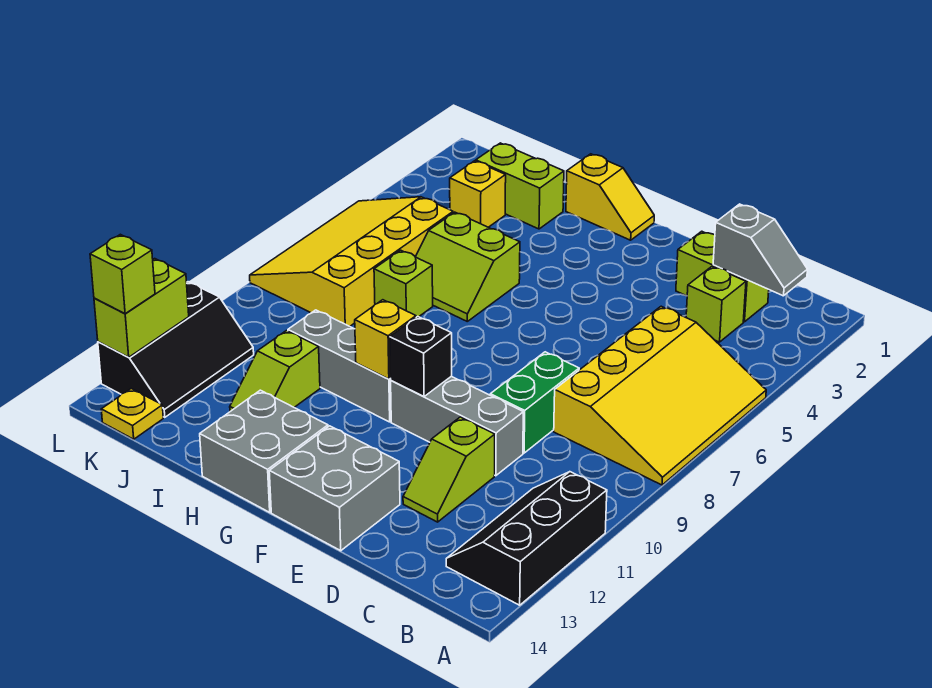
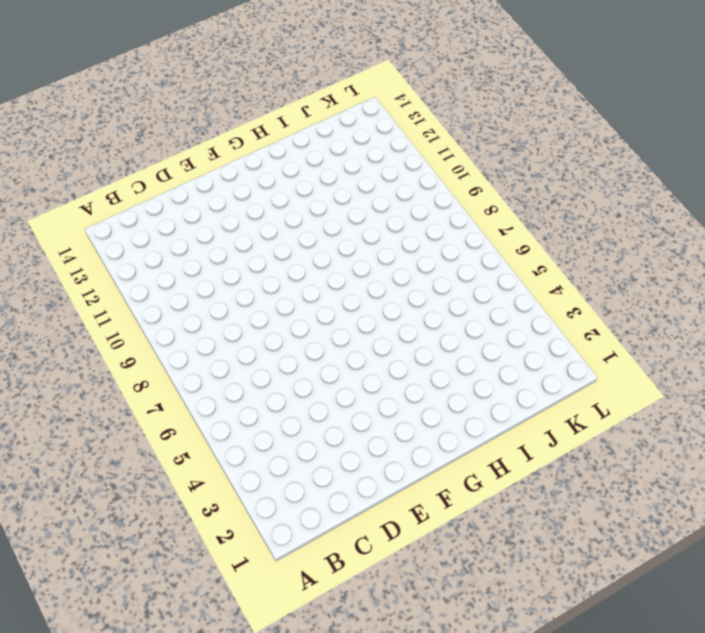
none -> yellow 3x4 slope [554,306,766,485]
none -> black 2x3 slope [446,472,607,605]
none -> lime 1x2 brick [676,231,769,322]

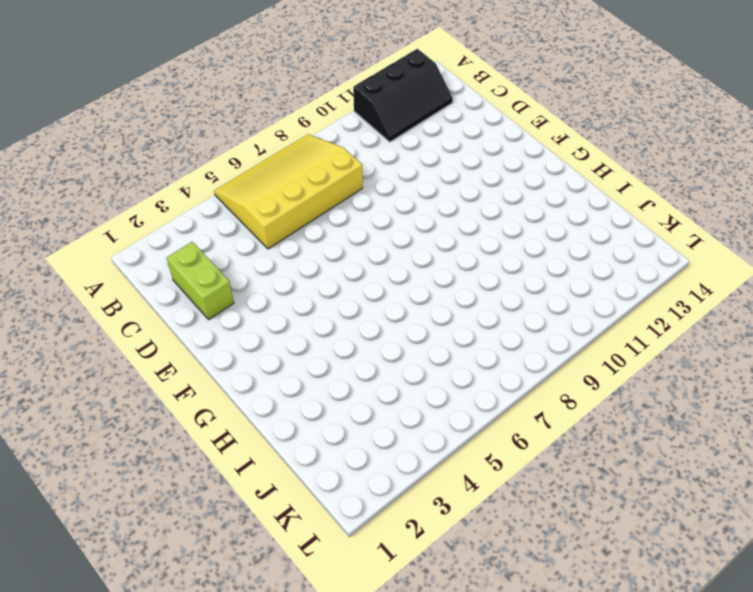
none -> lime 1x1 brick [686,266,746,342]
none -> green 1x2 brick [490,352,579,453]
none -> grey 1x3 brick [391,376,523,476]

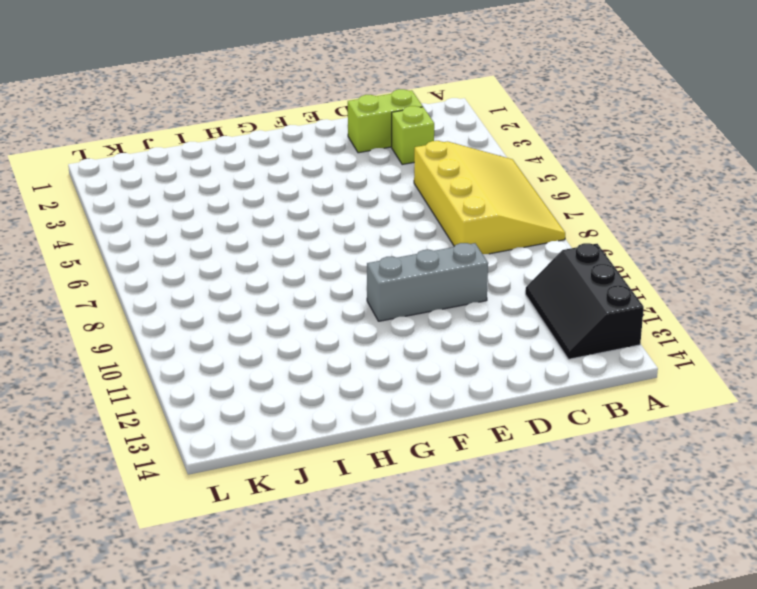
none -> green 1x2 brick [490,352,579,453]
none -> lime 1x2 slope [403,417,495,522]
none -> grey 2x2 brick [269,426,400,551]

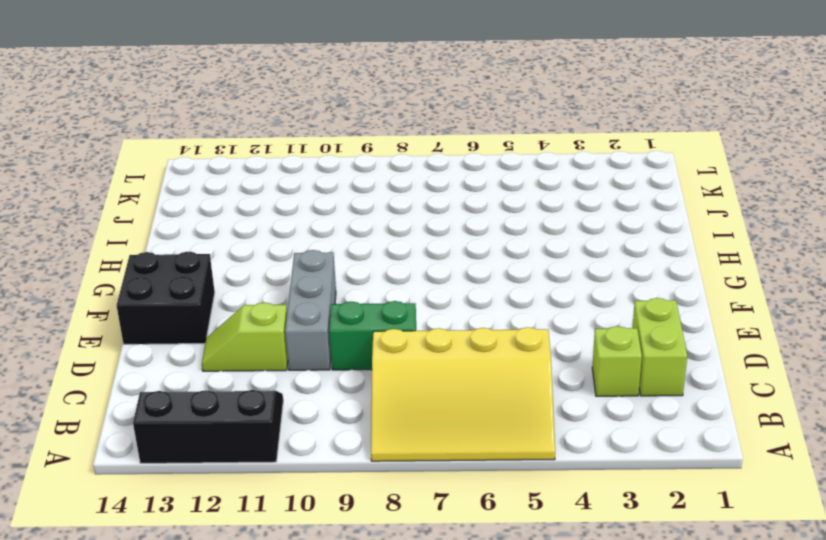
black 2x2 brick [117,252,215,344] -> grey 2x2 brick [269,426,400,551]
none -> yellow 1x2 slope [566,154,654,240]
none -> grey 1x3 brick [288,310,391,422]
none -> grey 2x2 brick [200,390,328,512]

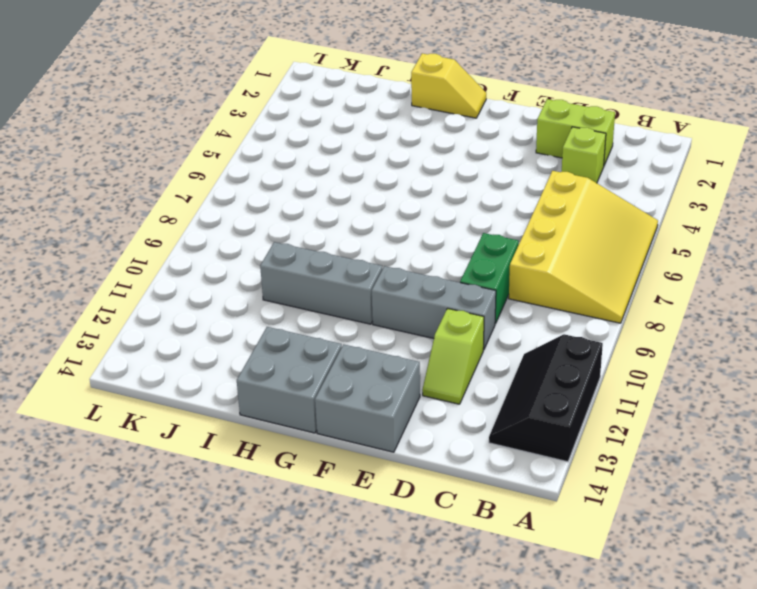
none -> lime 2x2 slope [416,212,520,321]
none -> lime 1x2 brick [476,143,564,229]
none -> lime 1x1 brick [374,250,433,317]

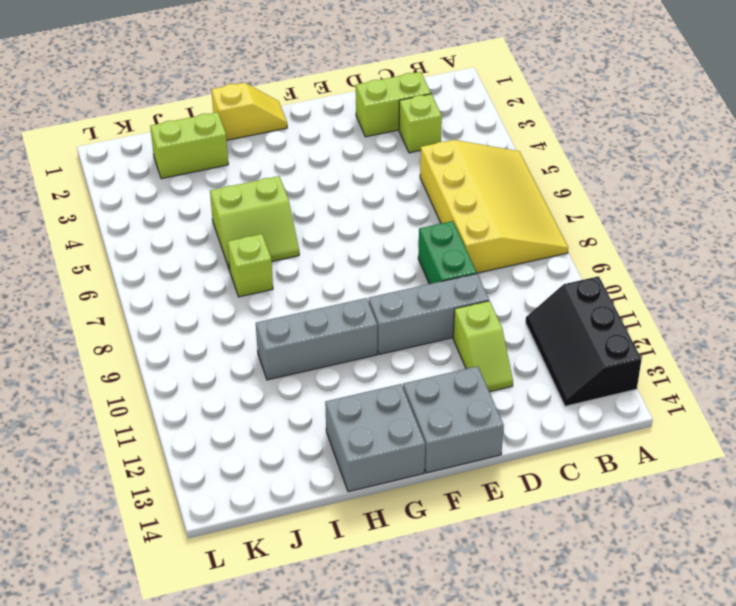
none -> lime 1x2 slope [230,331,320,411]
none -> yellow 1x1 brick [450,161,506,227]
none -> yellow 3x4 slope [250,197,453,326]

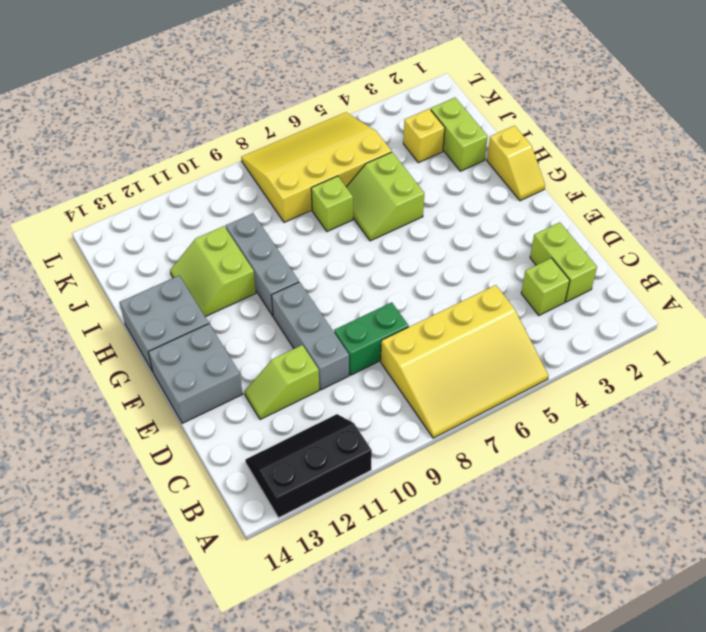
lime 2x2 slope [170,226,256,317] -> lime 1x2 slope [230,331,320,411]
none -> black 2x3 slope [98,282,254,417]
none -> yellow 1x1 plate [101,389,163,439]
none -> grey 1x2 slope [713,204,807,296]

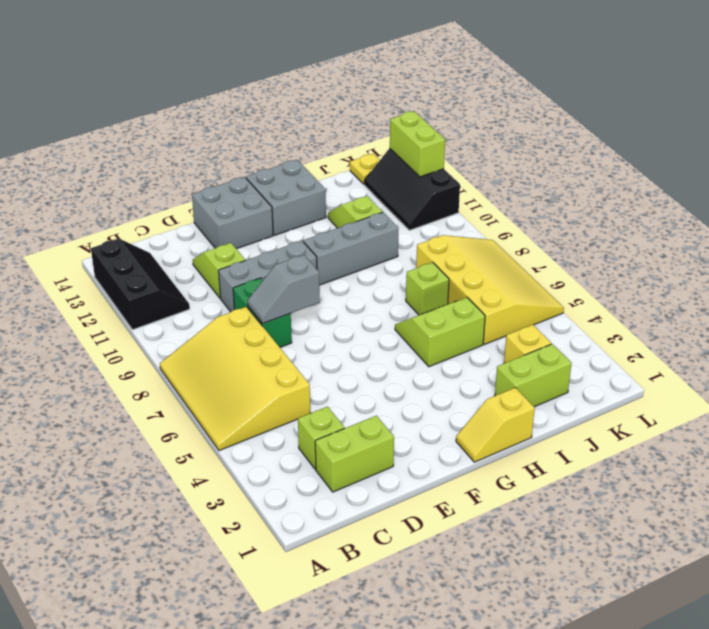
grey 1x2 slope [248,255,320,324] -> grey 1x2 slope moved to [713,204,807,296]
none -> black 1x1 brick [390,317,452,397]
none -> yellow 1x1 brick [355,300,416,379]
none -> lime 1x1 brick [90,234,155,313]

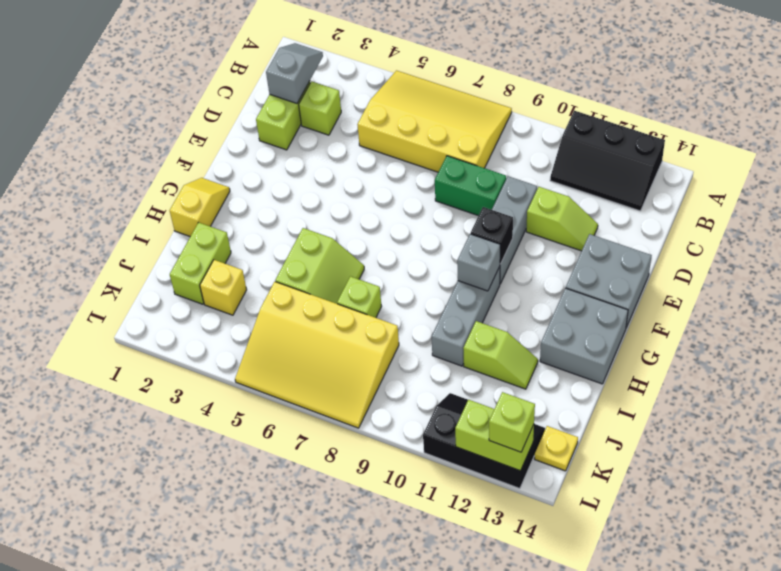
grey 1x1 brick [457,234,500,291] -> yellow 1x1 brick [355,300,416,379]

